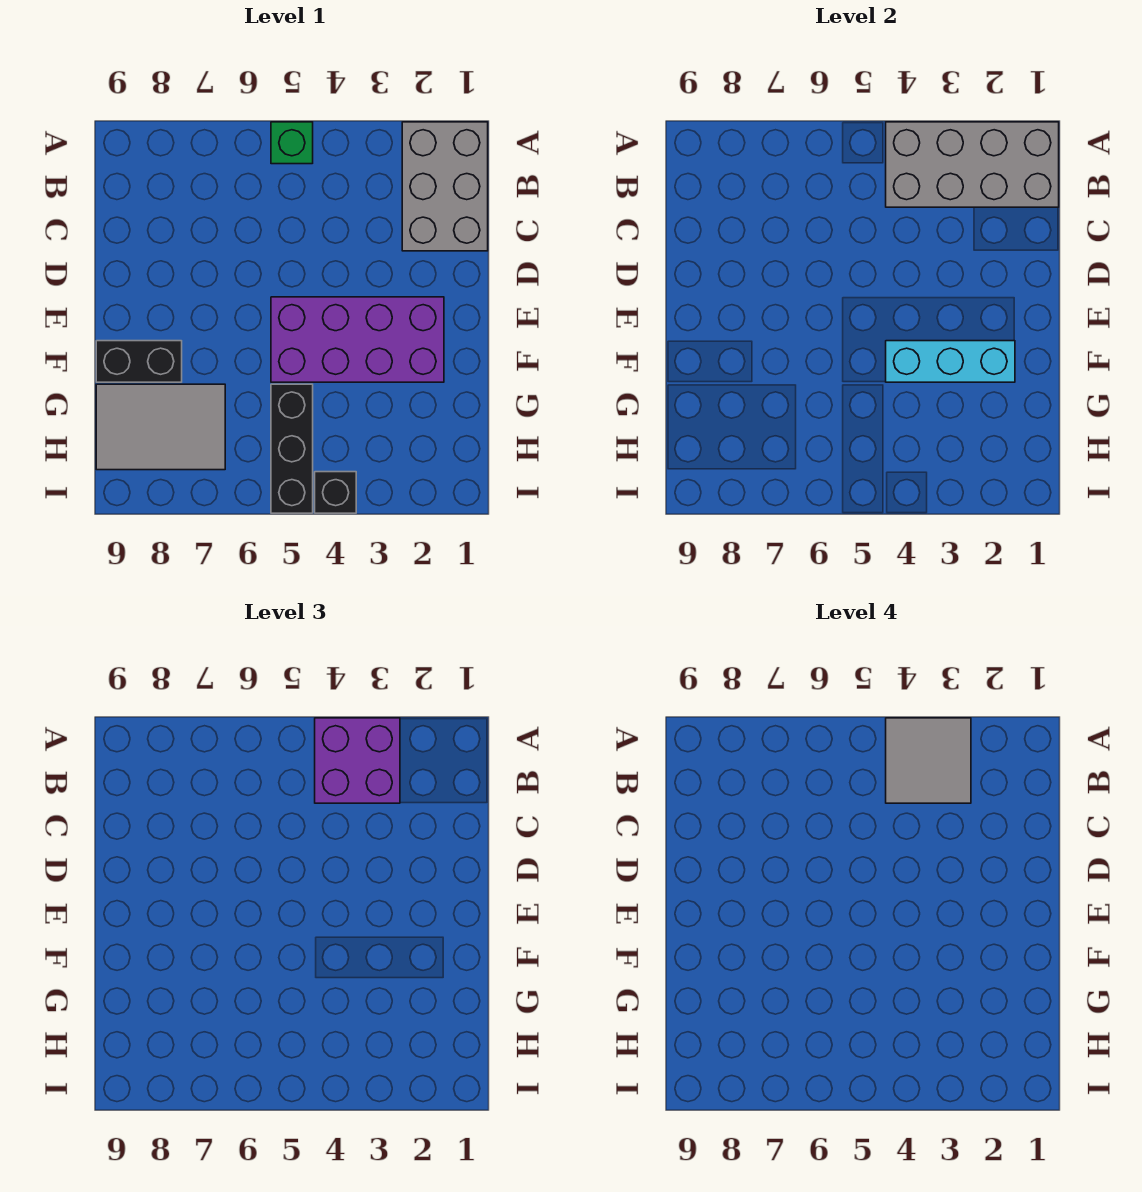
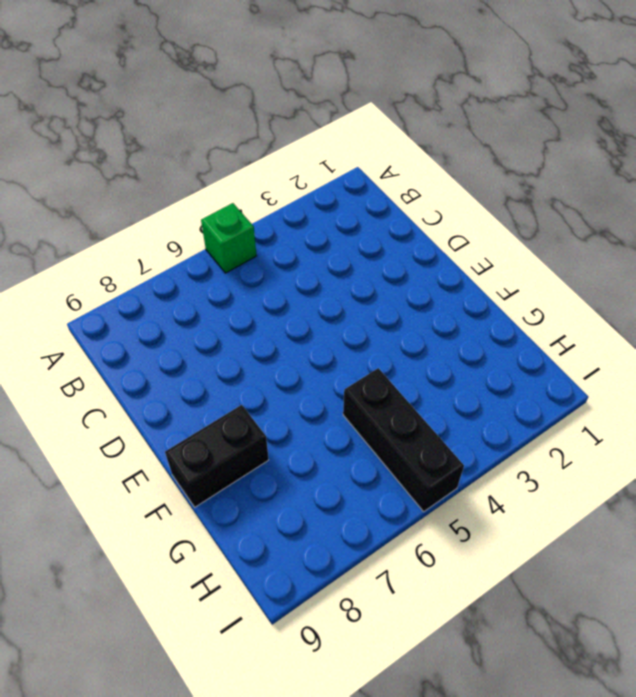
none -> grey 2x3 brick [402,122,488,251]
none -> purple 2x4 brick [271,297,444,382]

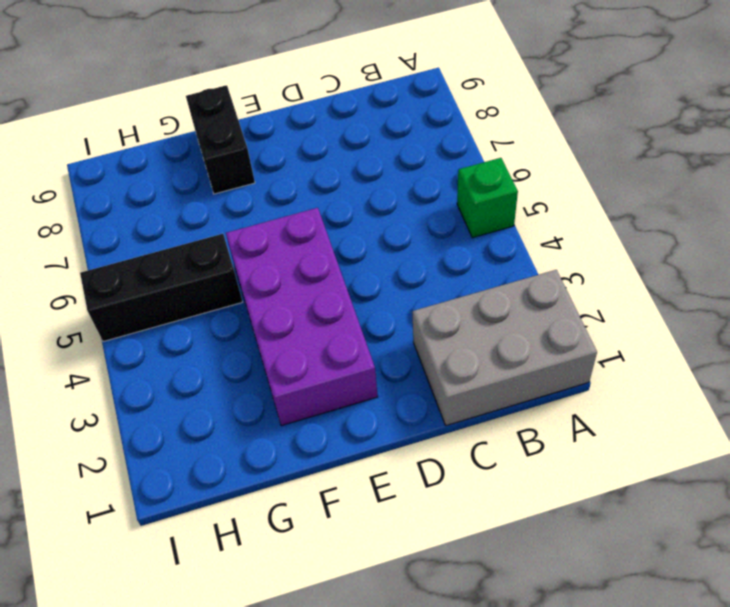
none -> grey 2x3 tile [96,384,225,470]
none -> black 1x1 brick [315,472,356,513]

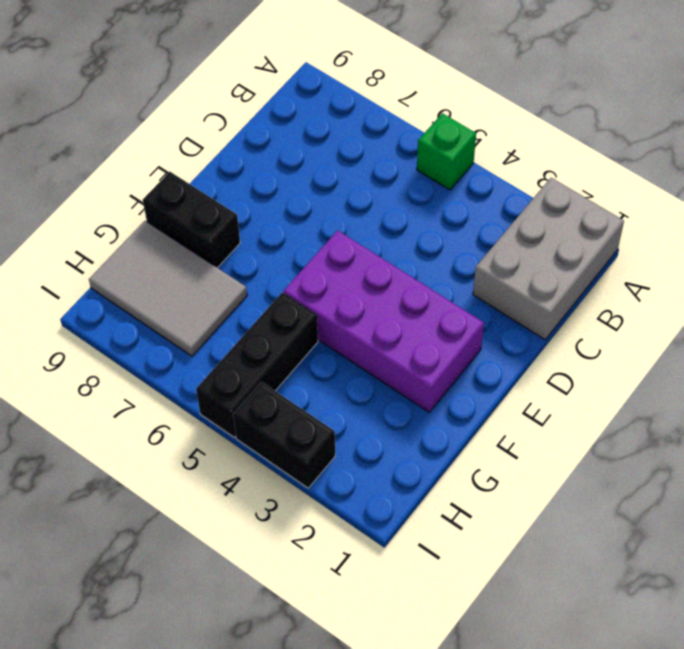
black 1x2 brick [233,382,335,488] -> black 1x1 brick [315,472,356,513]
none -> grey 2x4 brick [886,122,1059,207]
none -> cyan 1x3 brick [886,341,1015,382]

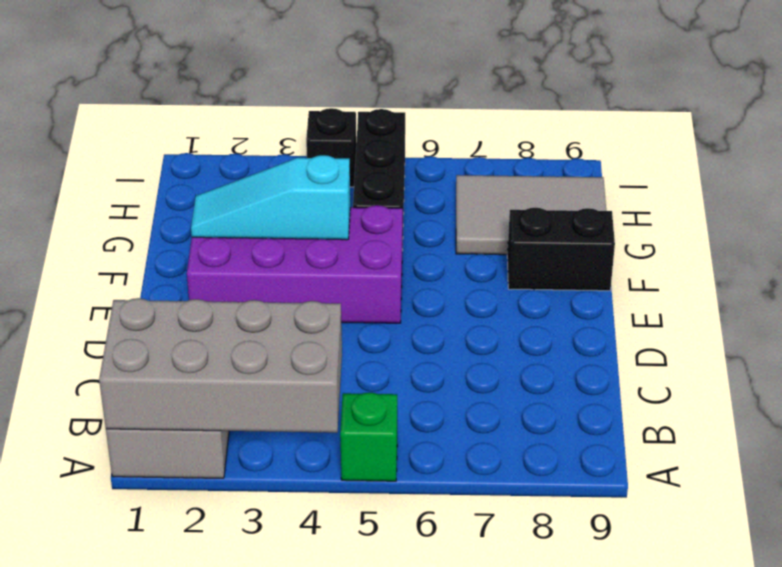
cyan 1x3 slope [191,155,350,240] -> cyan 1x3 brick [886,341,1015,382]
none -> purple 2x2 brick [315,718,400,803]
none -> grey 2x2 tile [886,718,971,803]

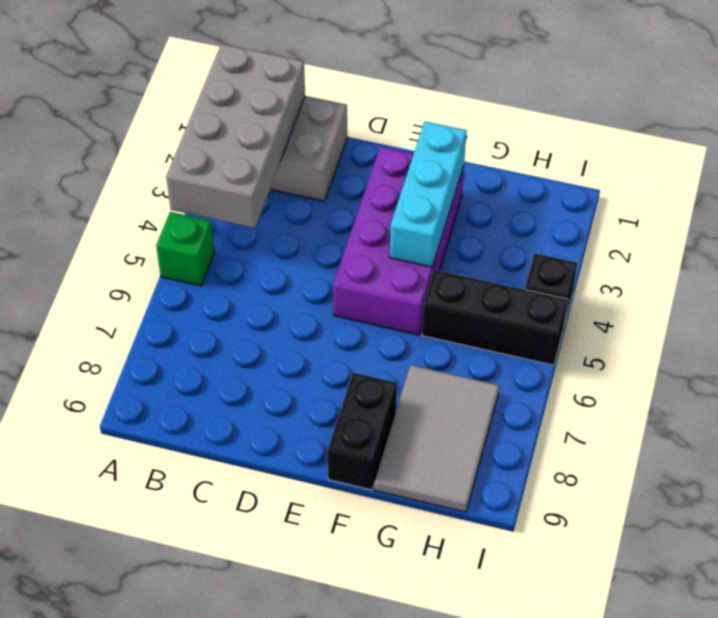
none -> purple 2x2 brick [315,718,400,803]
none -> grey 2x2 tile [886,718,971,803]

